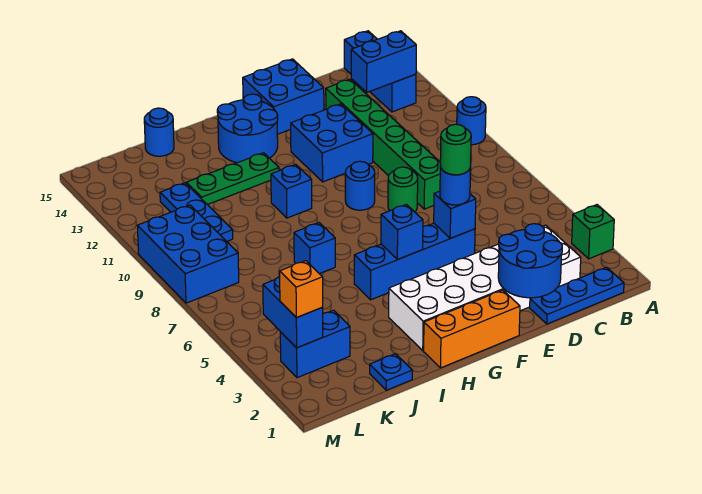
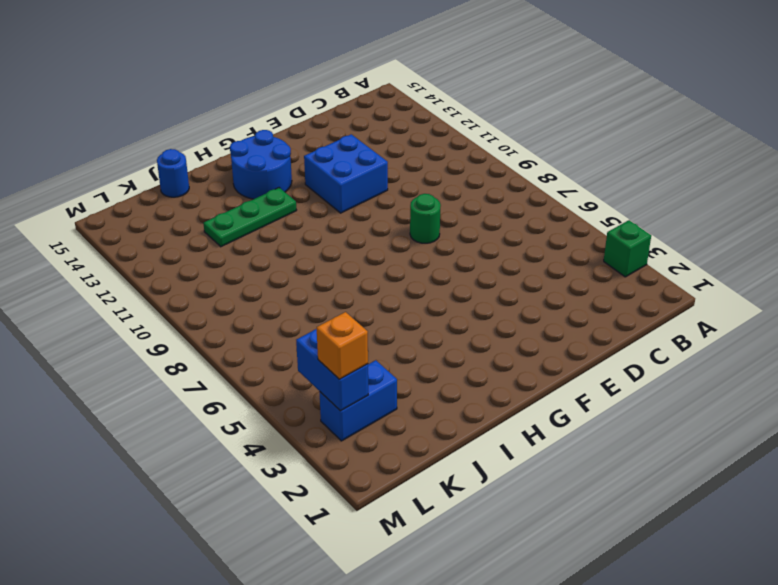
none -> blue 1x1 round brick [457,97,486,145]
none -> blue 1x3 plate [530,267,624,324]
none -> blue 1x3 brick [344,31,416,112]

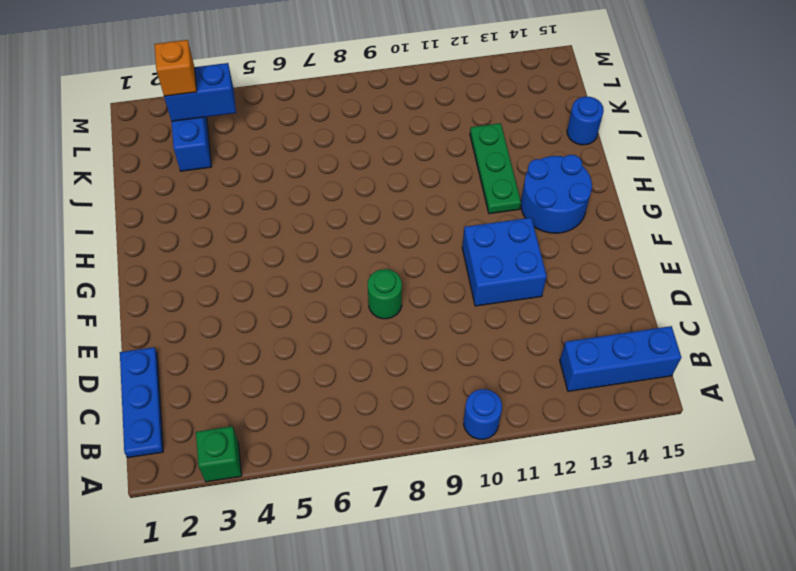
none -> white 2x6 brick [389,225,581,351]
none -> green 1x6 brick [326,79,440,209]
none -> blue 1x4 brick [354,223,475,300]

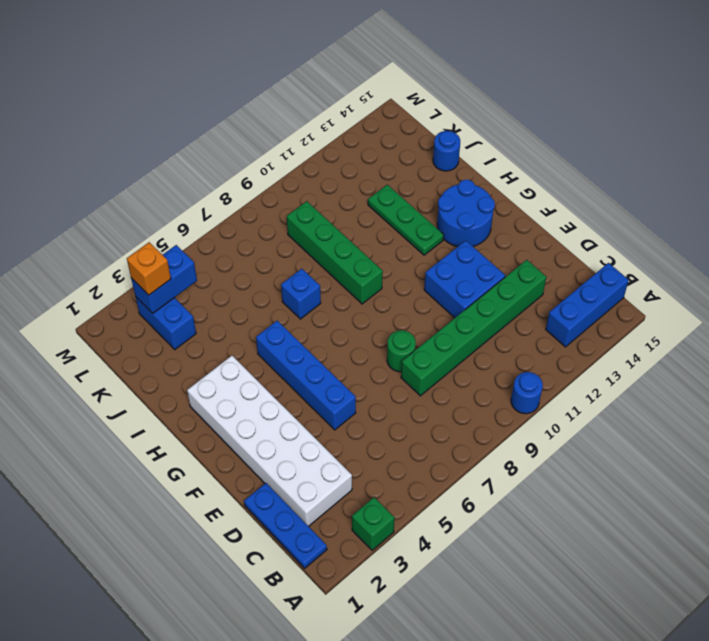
green 1x4 brick [287,201,383,304] -> none
none -> blue 2x2 brick [243,59,324,134]
none -> orange 1x3 brick [424,290,520,368]
none -> blue 1x1 round brick [345,161,375,210]

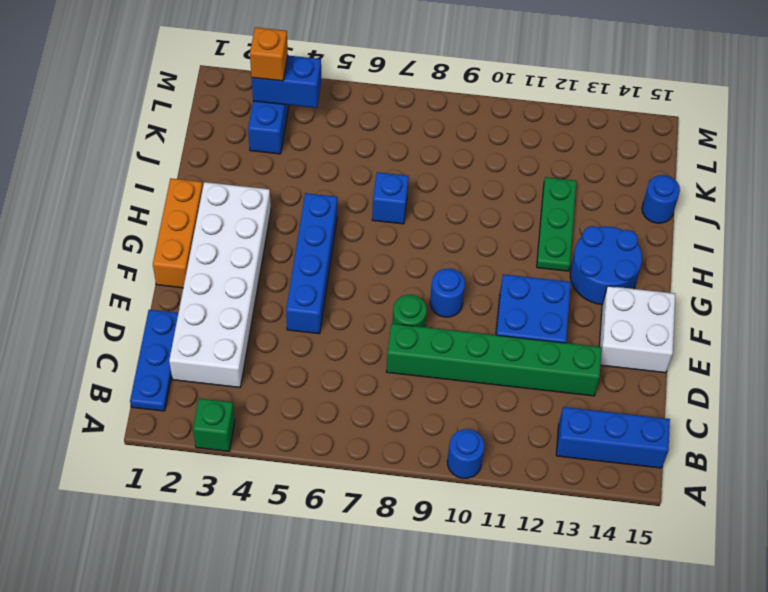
white 2x2 brick [599,286,675,373] -> blue 2x2 brick [243,59,324,134]
none -> blue 1x1 brick [271,164,312,218]
none -> blue 1x1 plate [370,354,412,390]
none -> blue 1x3 plate [160,183,233,241]

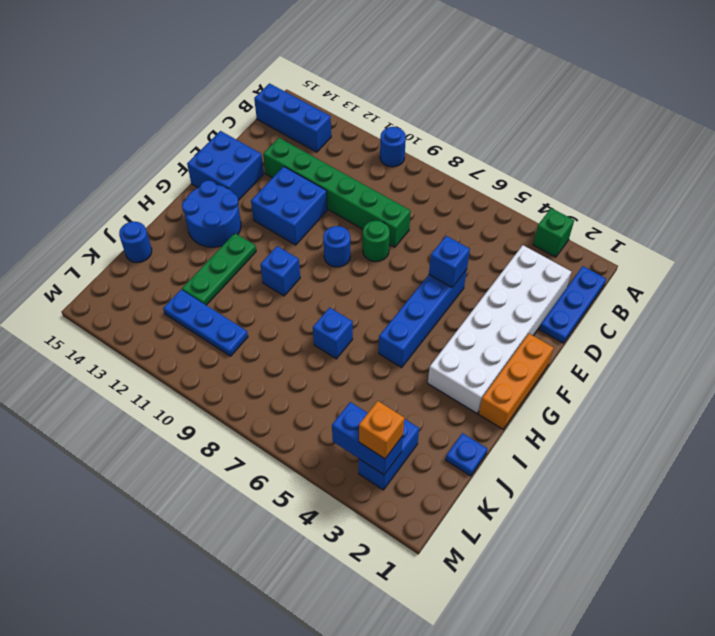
none -> blue 2x3 brick [137,205,239,303]
none -> blue 1x2 brick [351,31,416,92]
none -> blue 2x2 round brick [498,224,562,298]

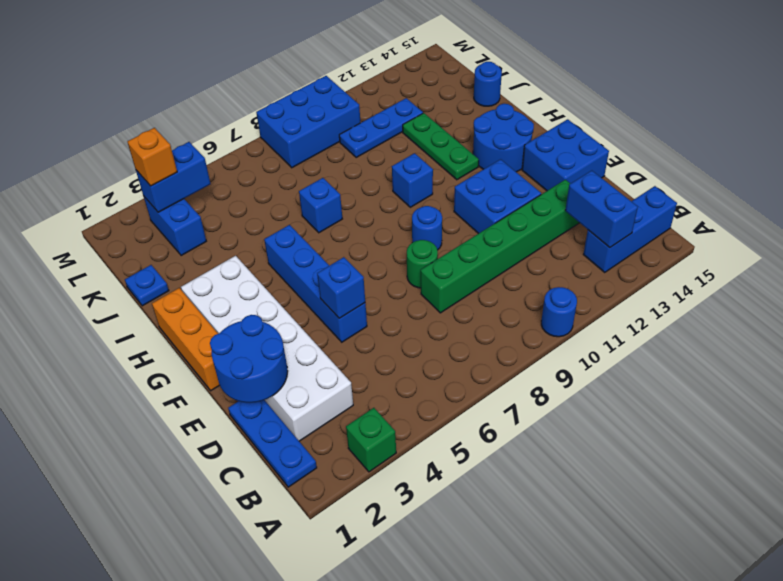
none -> blue 1x1 brick [381,204,423,259]
none -> blue 1x1 round brick [440,166,471,205]
none -> green 1x1 round brick [440,124,471,175]

